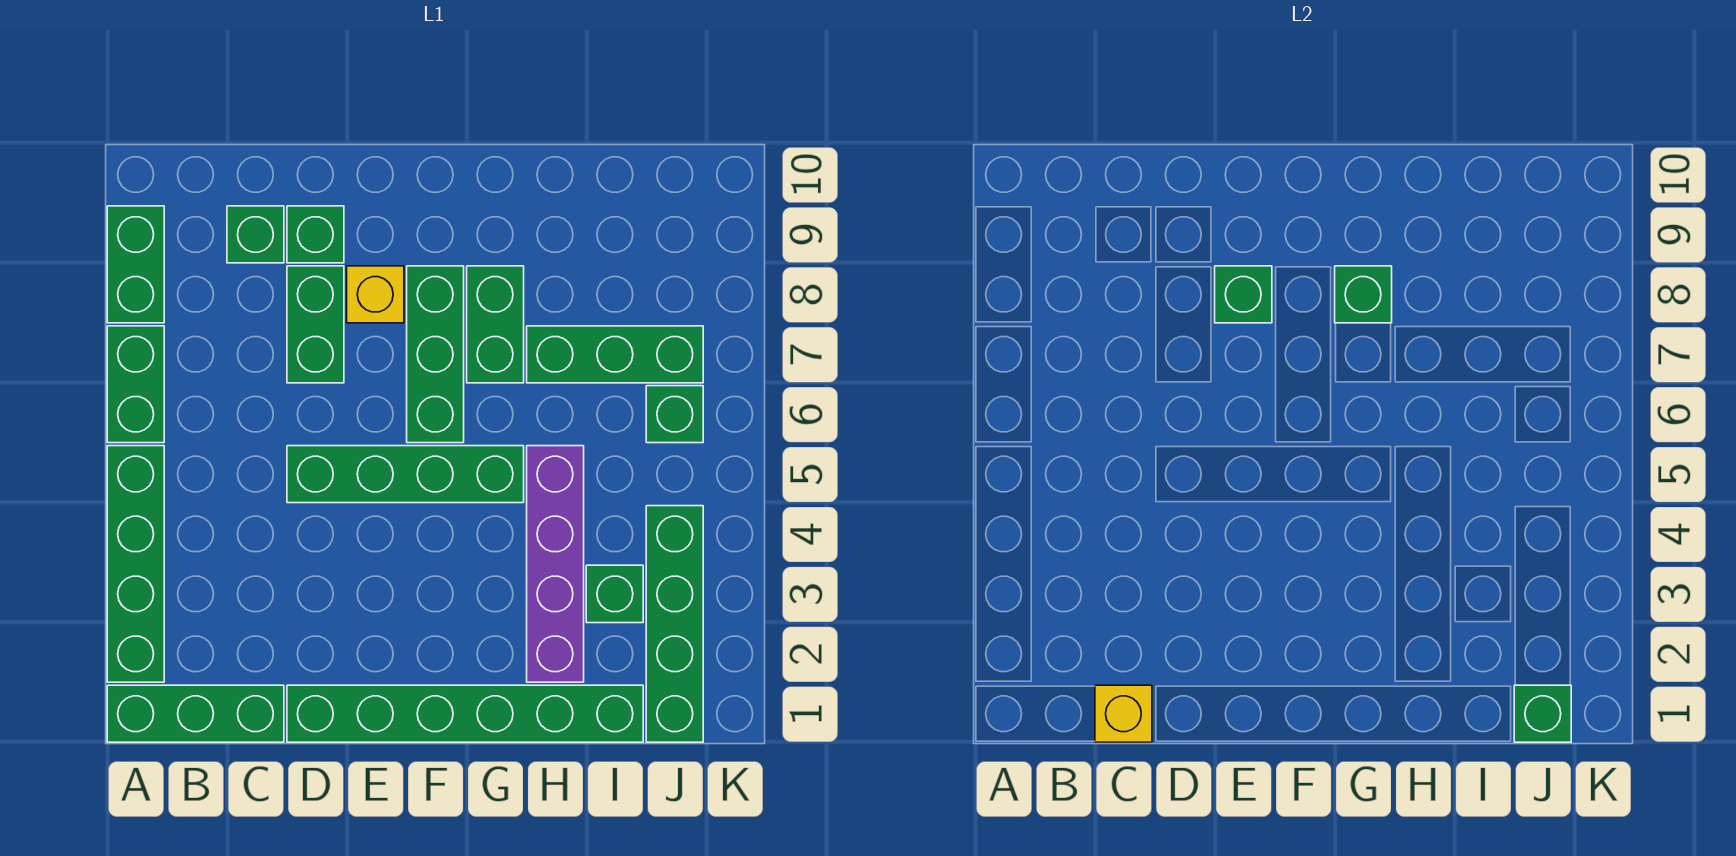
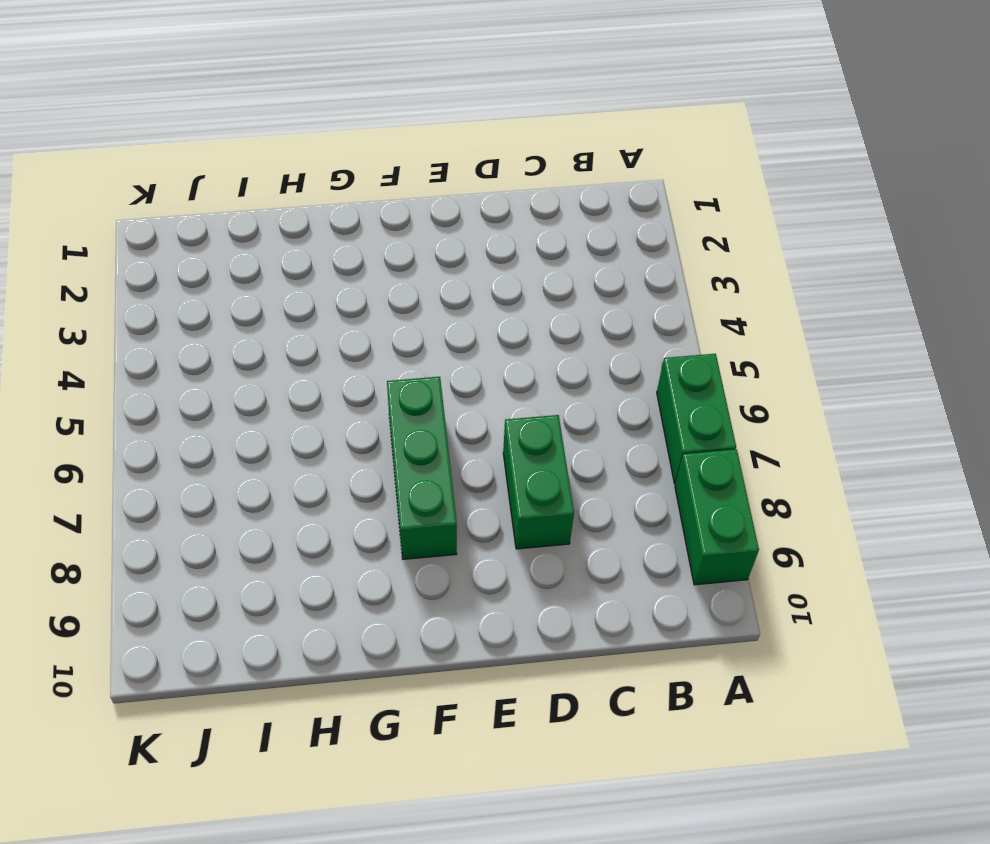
none -> green 1x3 brick [107,685,284,742]
none -> green 1x4 brick [107,446,164,682]
none -> green 1x1 brick [227,206,284,263]

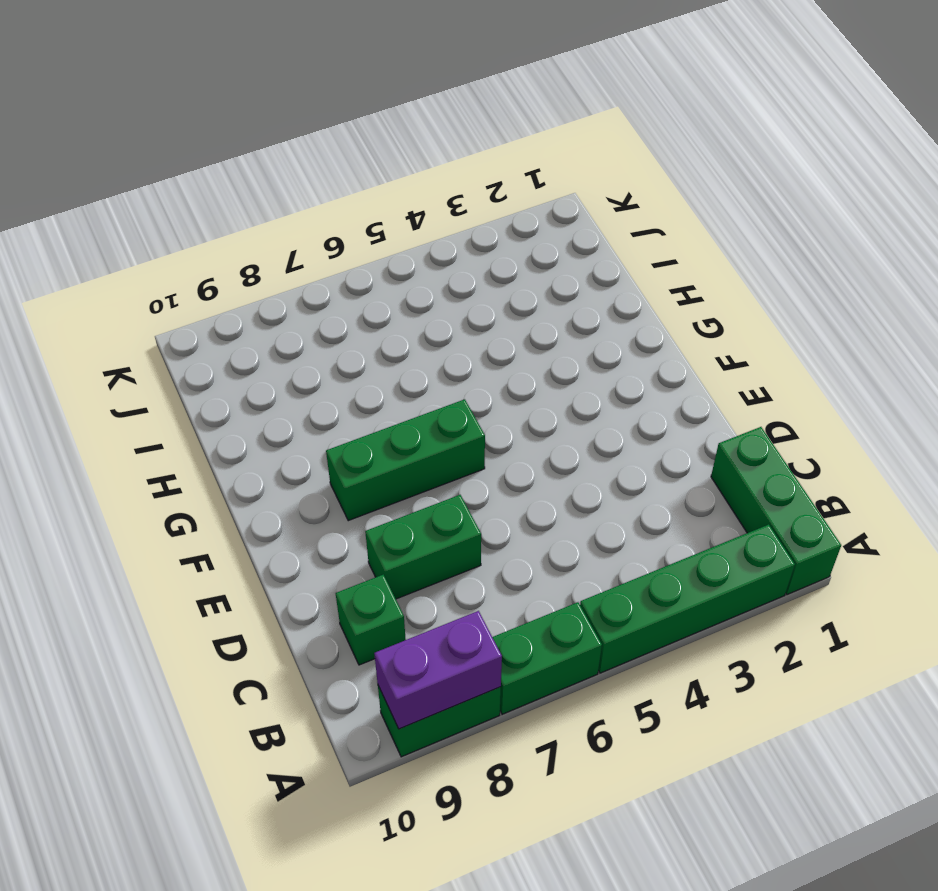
purple 1x2 brick [374,611,502,729] -> none
none -> green 1x6 brick [287,685,643,742]
none -> green 1x4 brick [287,446,524,503]
none -> green 1x1 brick [287,206,344,263]

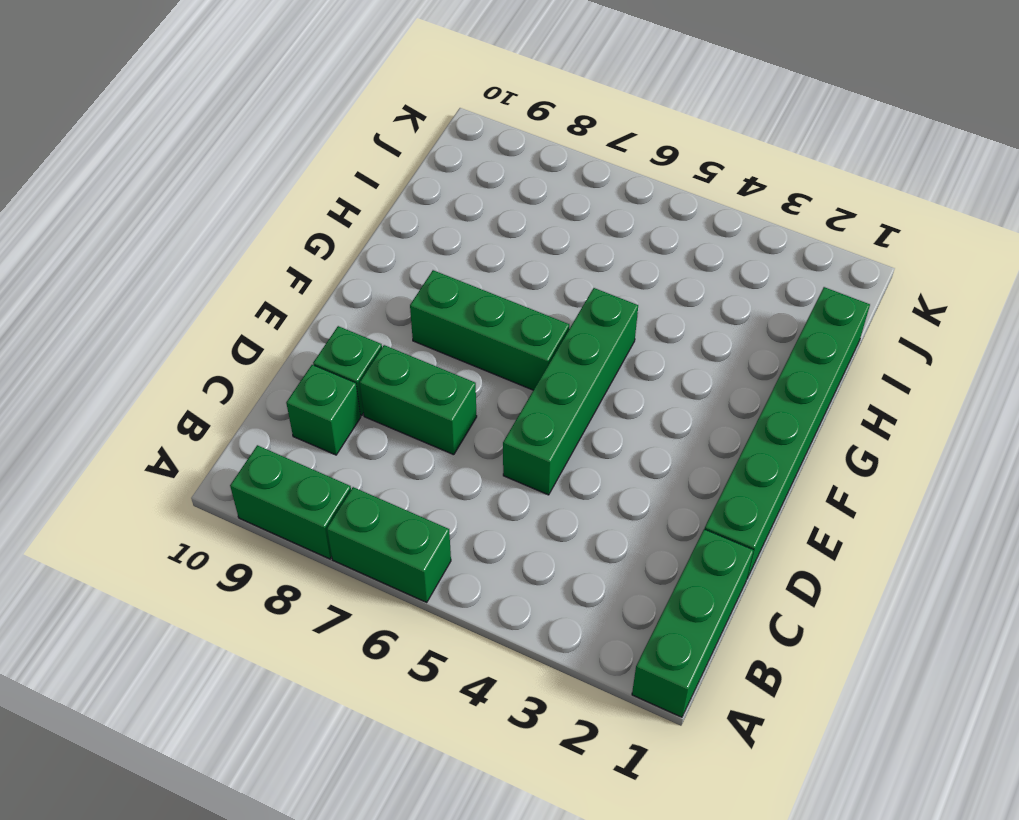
none -> green 1x4 brick [107,446,164,682]
none -> yellow 1x1 brick [347,266,404,323]
none -> green 1x2 brick [467,266,524,383]

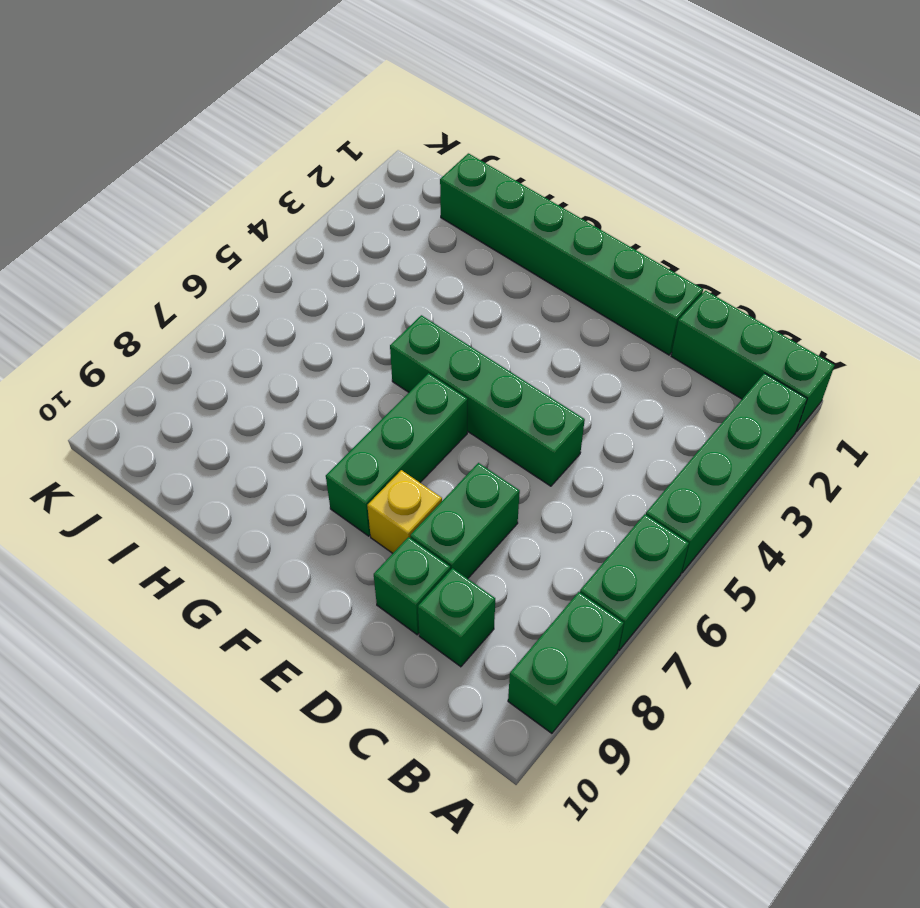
none -> green 1x2 brick [467,266,524,383]
none -> purple 1x4 brick [527,446,584,682]
none -> green 1x3 brick [527,326,703,383]

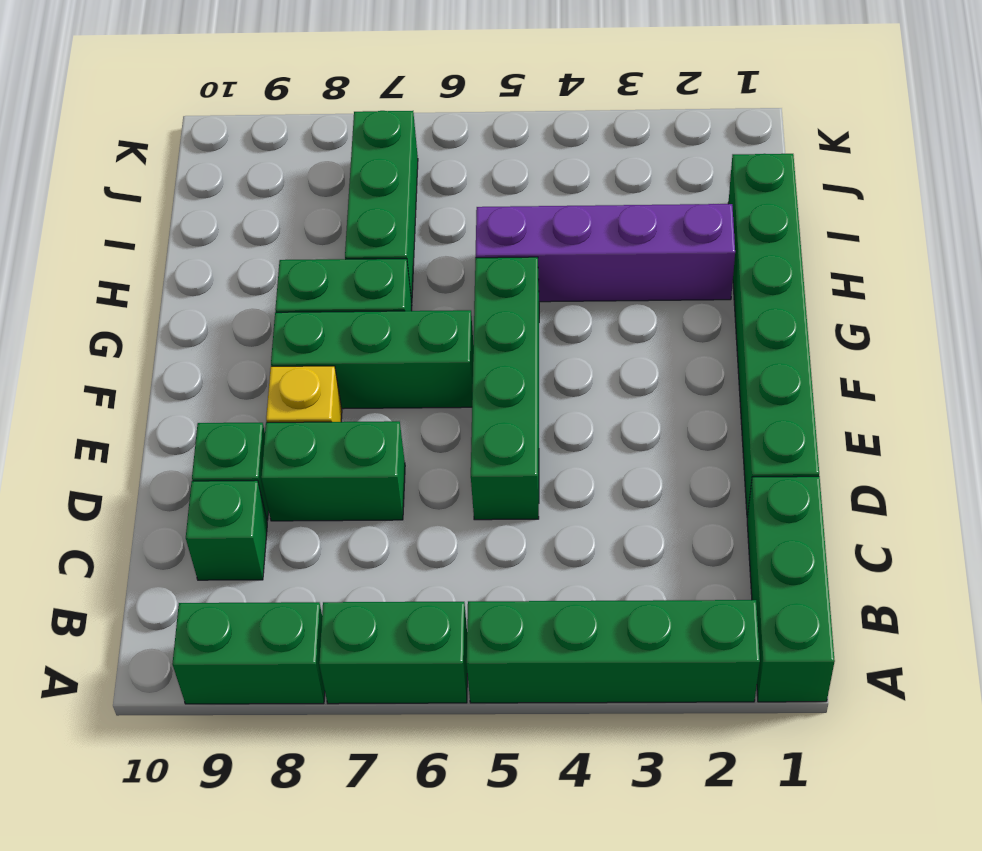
none -> green 1x1 brick [586,565,643,623]
none -> green 1x4 brick [646,506,703,742]
none -> green 1x1 brick [646,386,703,443]

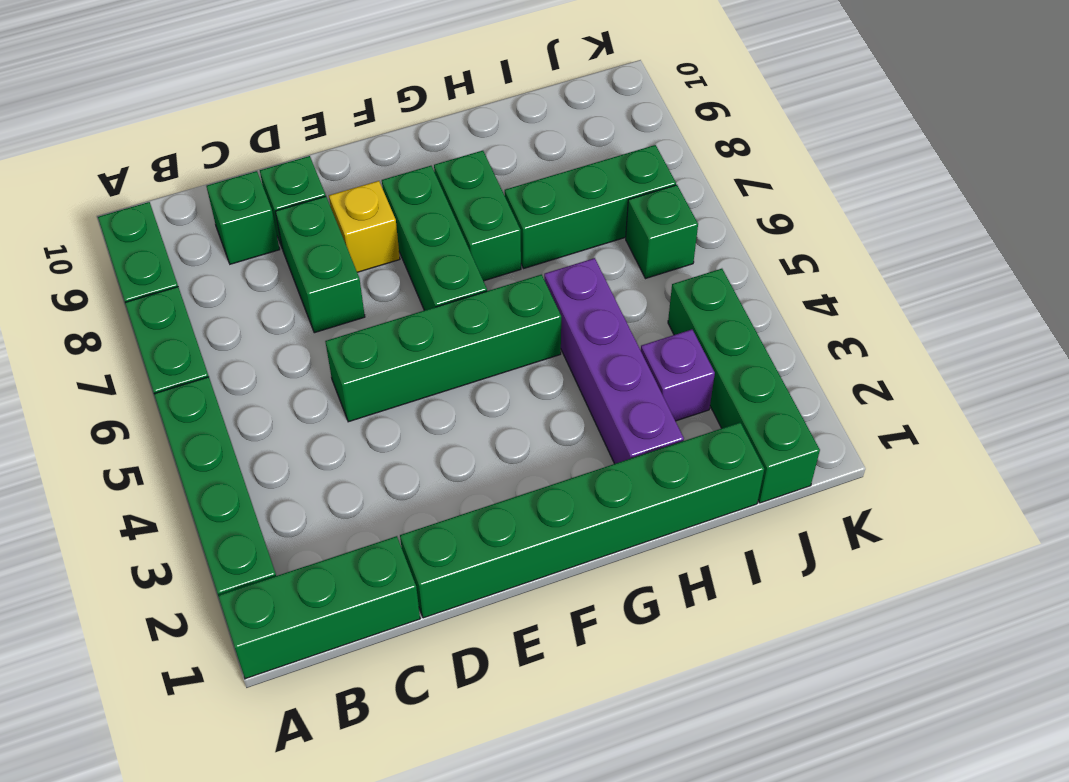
purple 1x1 brick [641,329,715,421] -> green 1x1 brick [586,565,643,623]
none -> yellow 1x1 brick [1095,685,1152,742]
none -> green 1x1 brick [1215,266,1272,323]
none -> green 1x1 brick [1335,266,1392,323]

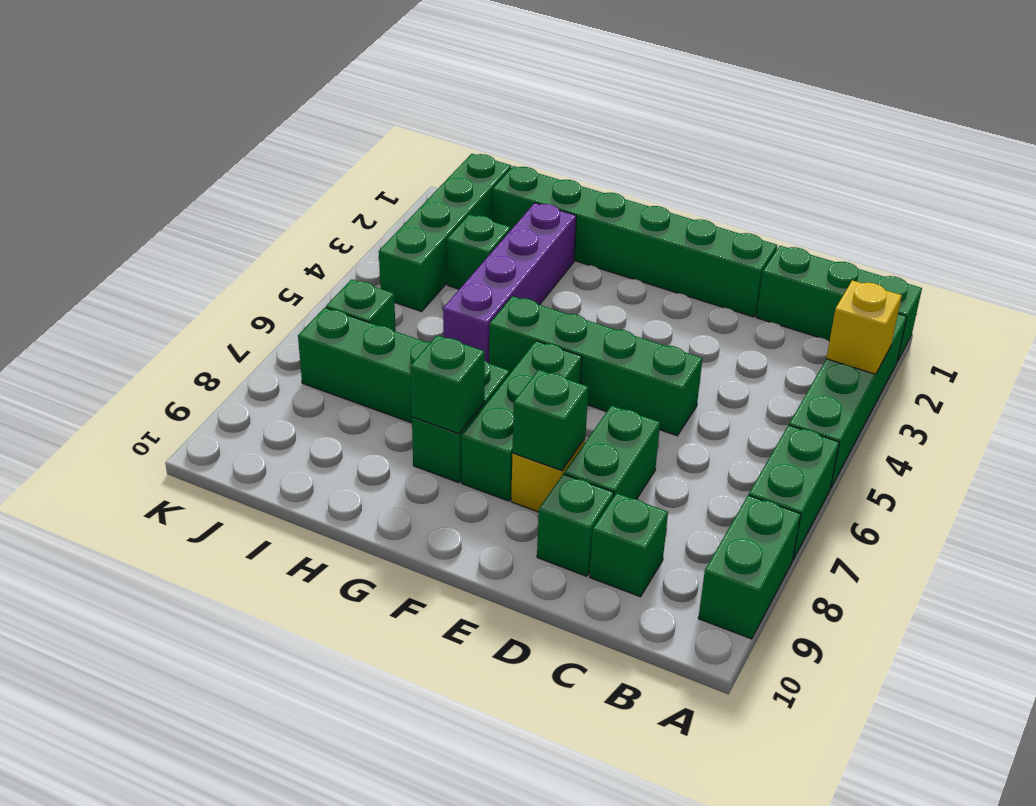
yellow 1x1 brick [826,280,902,374] -> yellow 1x1 brick moved to [1095,685,1152,742]
none -> green 1x1 brick [1514,685,1571,742]

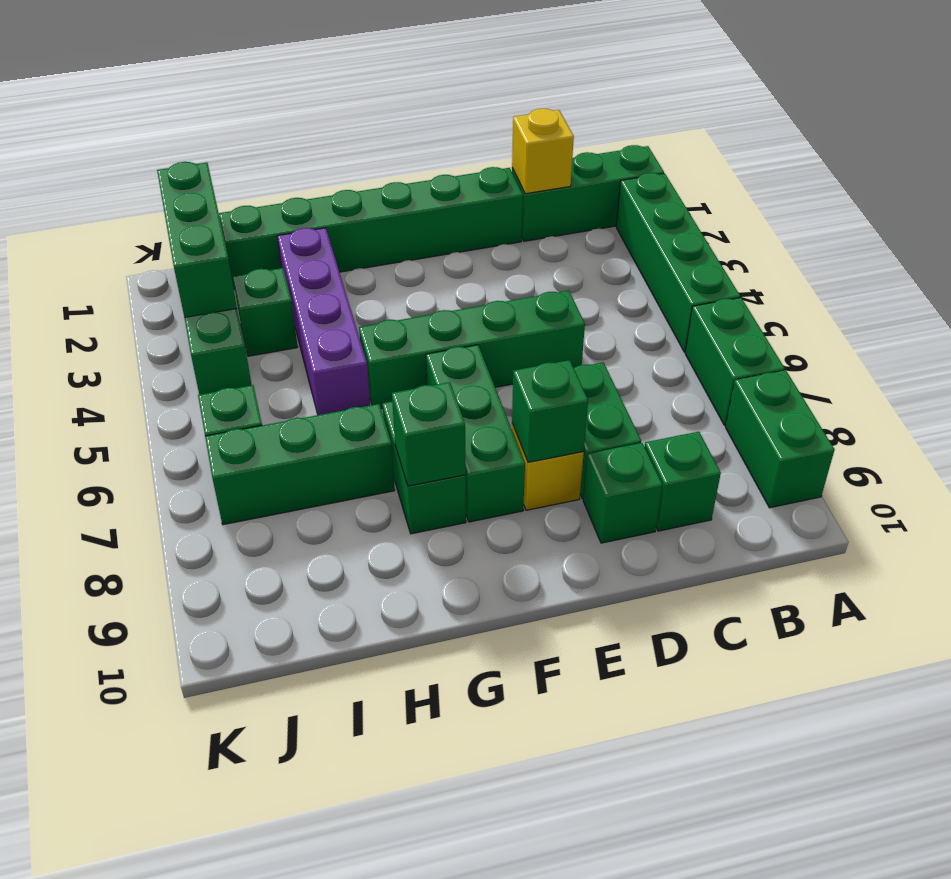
green 1x3 brick [157,162,237,318] -> green 1x1 brick [1514,685,1571,742]

